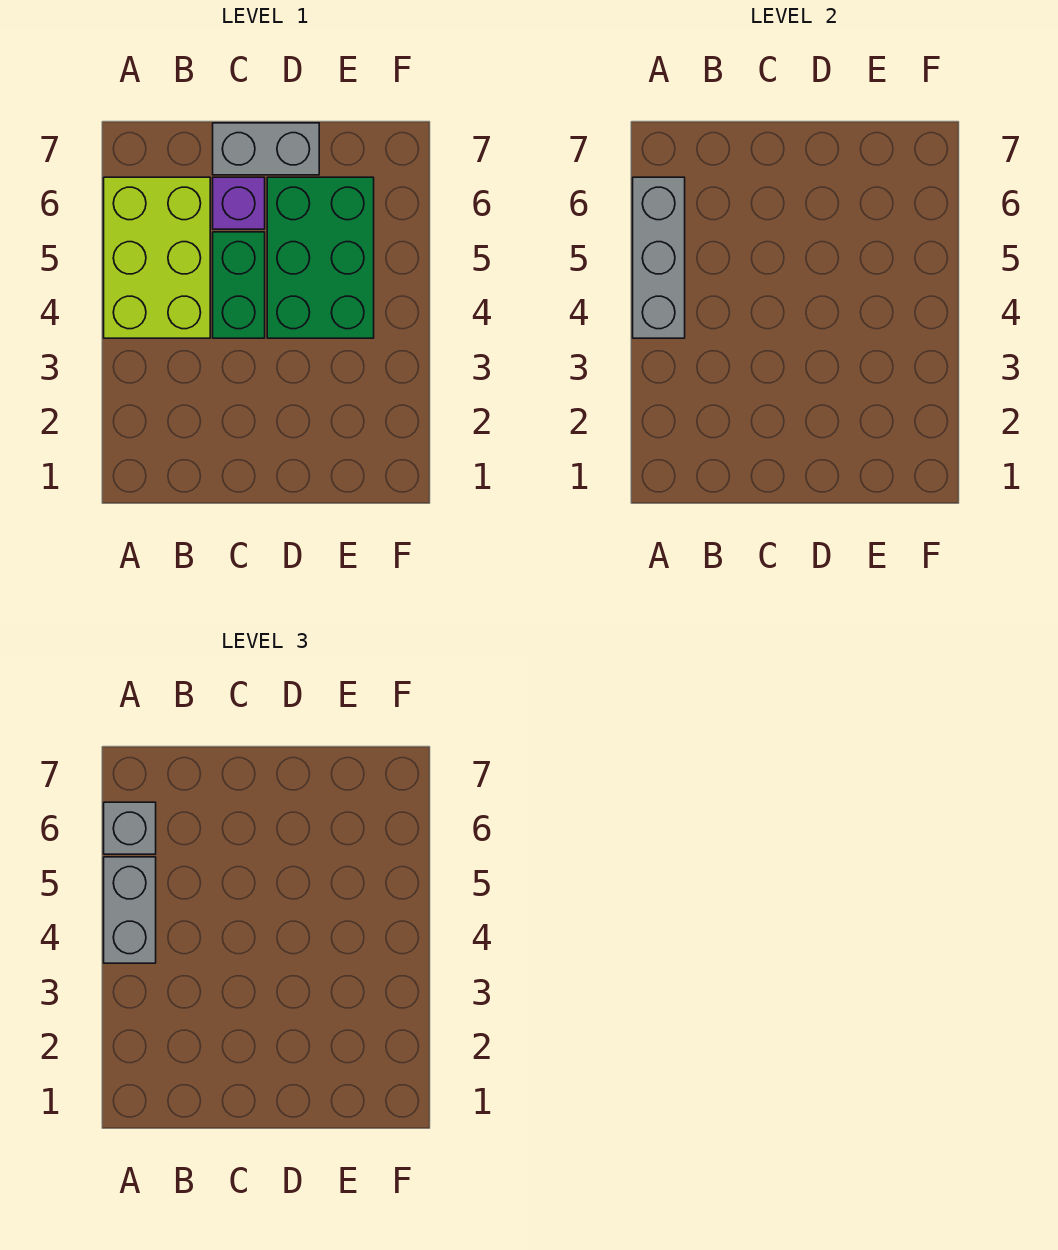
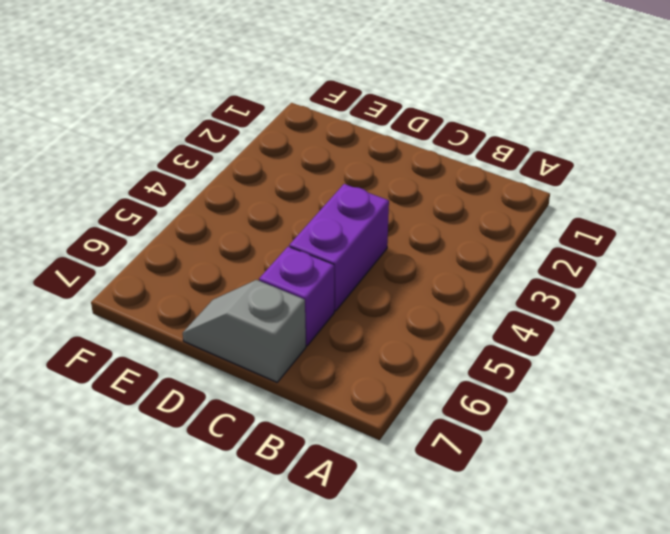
purple 1x2 brick [289,184,389,311] -> green 1x2 brick [213,232,265,338]
grey 1x2 slope [183,280,306,382] -> grey 1x2 brick [213,123,319,175]
none -> lime 2x3 brick [104,177,210,338]
none -> green 2x3 brick [267,177,374,338]

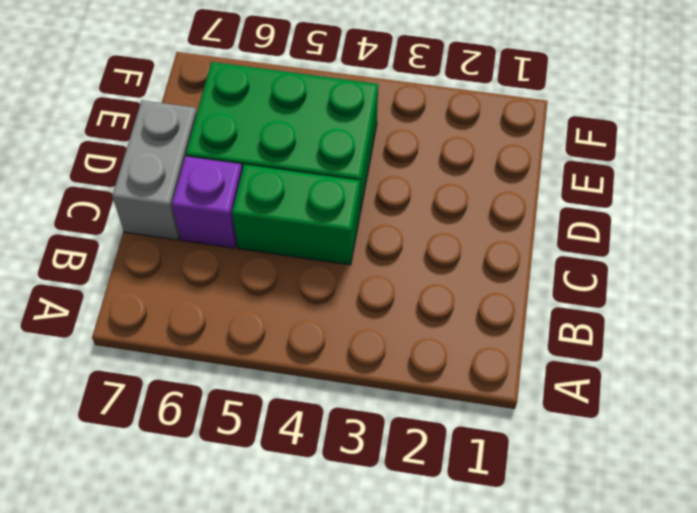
none -> lime 2x3 brick [104,177,210,338]
none -> grey 1x3 brick [633,177,685,338]

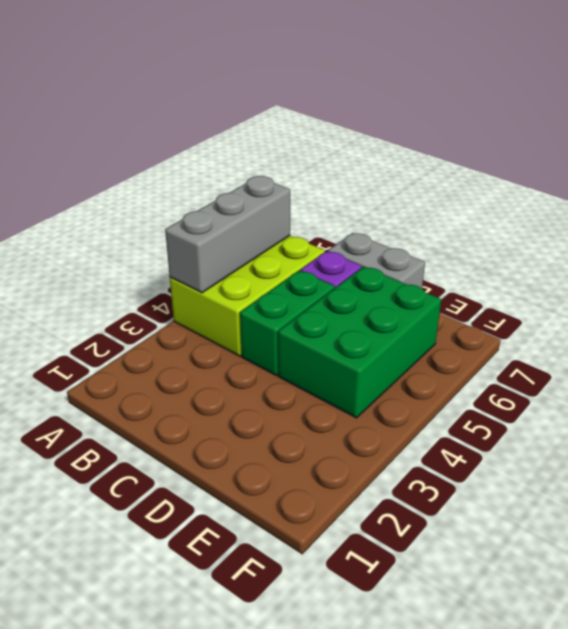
none -> grey 1x2 brick [104,857,156,963]
none -> grey 1x1 brick [104,802,156,854]

